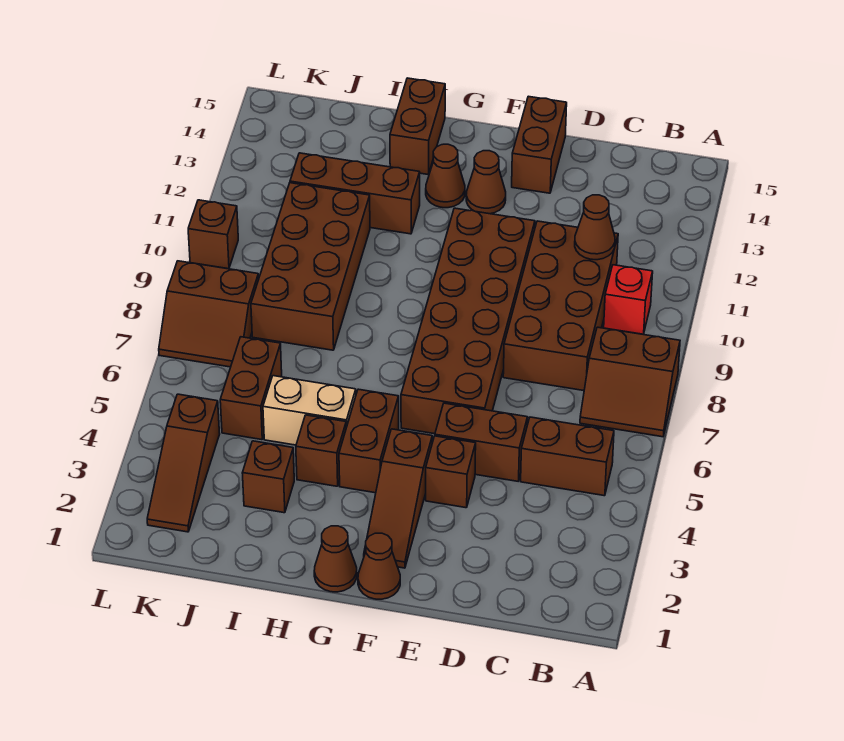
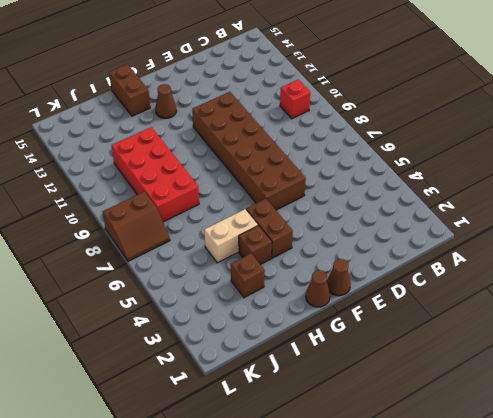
red 2x4 brick [111,127,199,222] -> brown 2x4 brick [251,183,370,350]
none -> brown 2x2 slope [580,327,680,437]
none -> brown 1x2 brick [521,417,614,496]
none -> brown 2x4 brick [503,221,618,391]

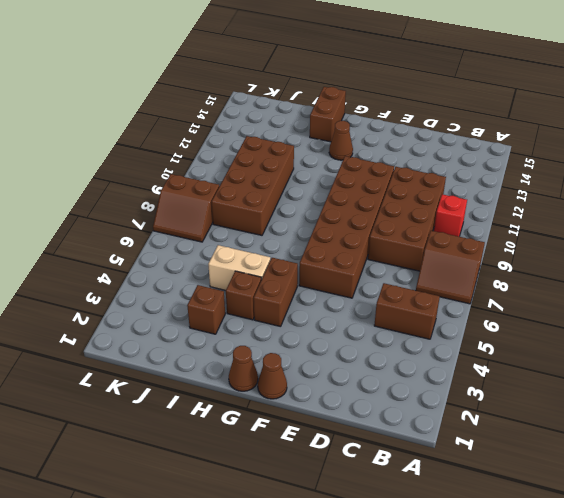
none -> brown 1x2 brick [435,403,527,481]
none -> brown 1x1 brick [426,436,476,508]
none -> brown 1x2 brick [512,96,567,193]

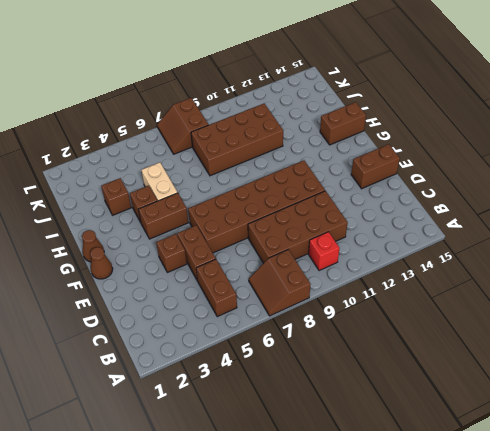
none -> brown 1x3 slope [364,429,432,568]
none -> brown 1x1 cone [466,151,506,214]
none -> brown 1x1 cone [426,144,465,208]

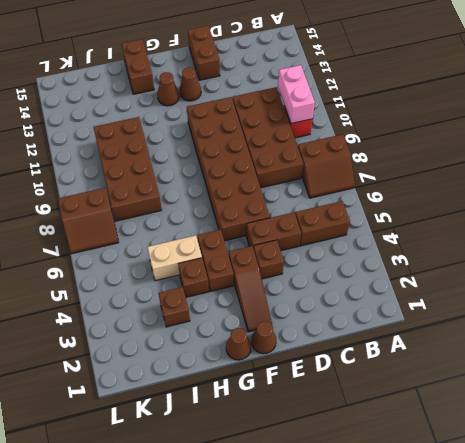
pink 1x2 brick [278,65,315,124] -> none
none -> brown 1x3 brick [290,153,420,234]
none -> brown 1x2 brick [220,337,282,440]
none -> brown 1x3 slope [147,394,220,532]

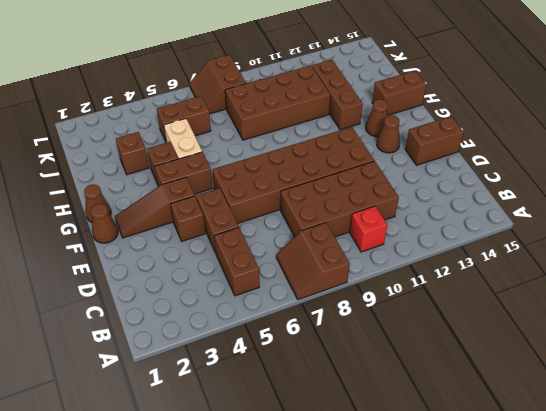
none -> brown 1x3 slope [147,394,220,532]
none -> brown 1x1 brick [188,200,238,269]
none -> brown 1x1 cone [575,195,615,260]

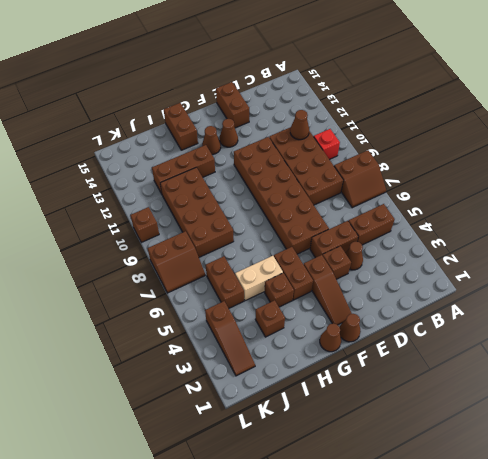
brown 1x1 cone [346,242,363,270] -> none

